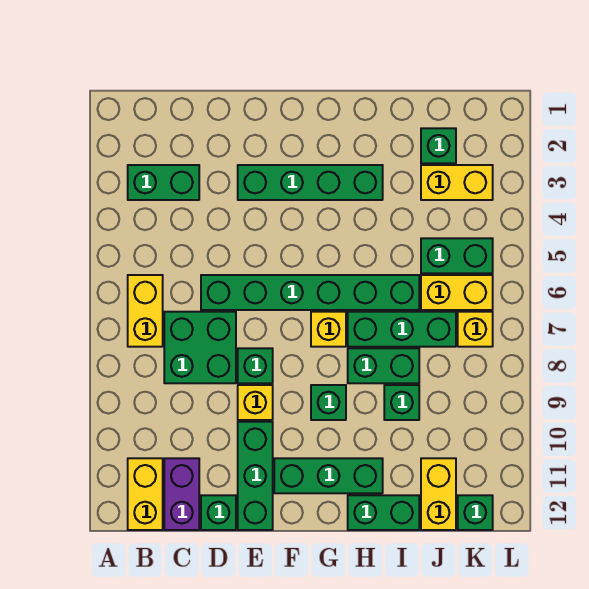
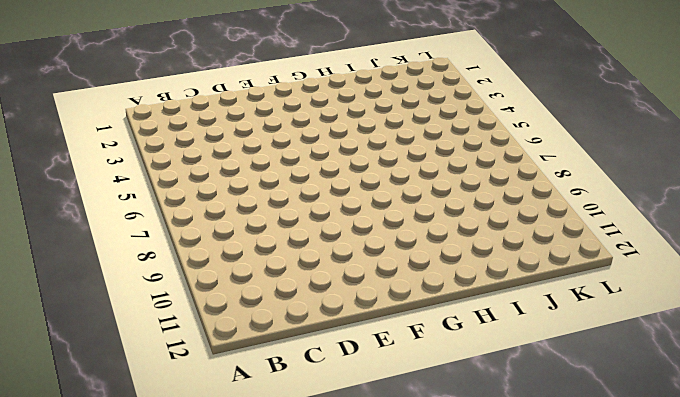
none -> green 1x2 brick [128,165,199,200]
none -> yellow 1x2 brick [128,275,163,347]
none -> yellow 1x2 brick [128,458,163,530]

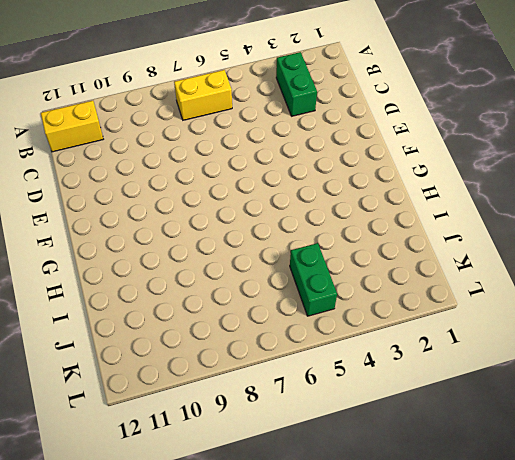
none -> green 2x2 brick [164,312,236,383]
none -> purple 1x2 brick [164,458,199,530]
none -> green 1x6 brick [201,275,419,310]

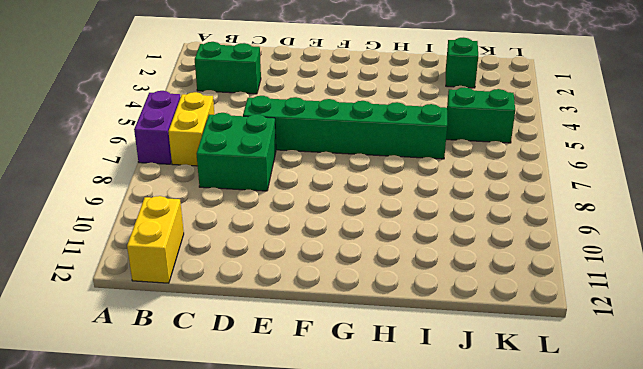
purple 1x2 brick [134,91,181,164] -> purple 1x2 brick moved to [164,458,199,530]
none -> green 1x1 brick [201,495,236,530]
none -> green 1x4 brick [238,165,383,200]
none -> green 1x1 brick [238,348,273,383]

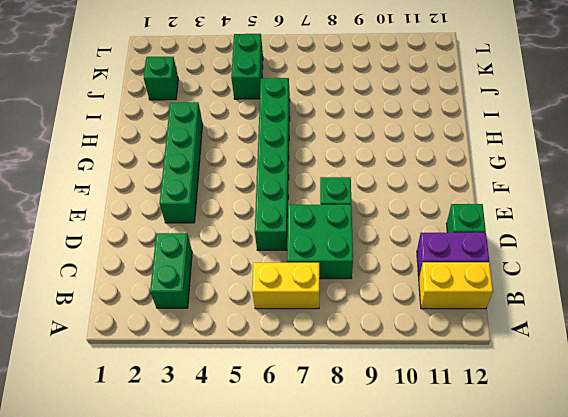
none -> yellow 1x1 brick [238,385,273,420]
none -> green 1x3 brick [238,422,273,530]
none -> green 1x3 brick [274,458,383,493]

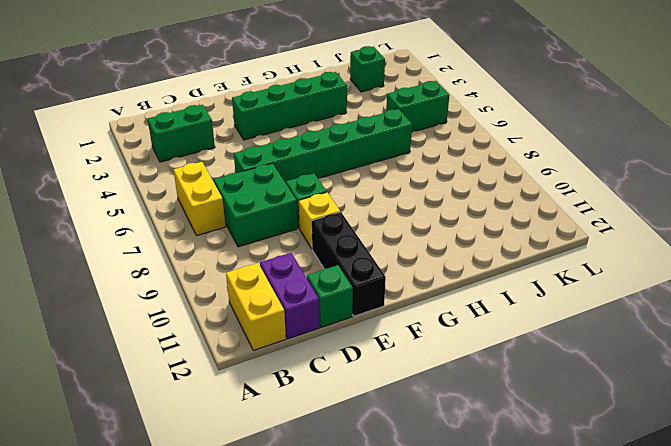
black 1x3 brick [312,212,386,316] -> green 1x3 brick [238,422,273,530]
none -> green 1x3 brick [274,458,383,493]
none -> yellow 1x1 brick [311,312,346,347]
none -> green 1x1 brick [311,385,346,420]

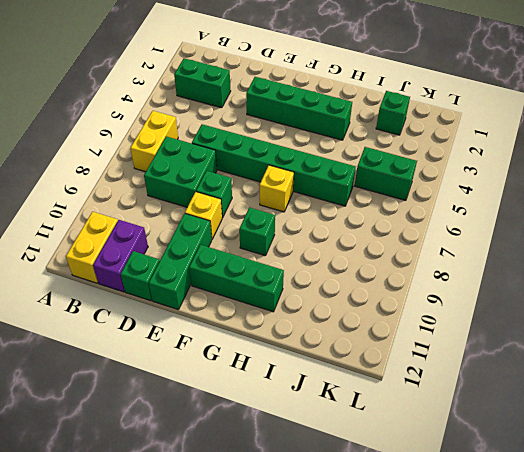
none -> green 1x3 brick [348,312,456,347]
none -> green 1x2 brick [348,348,419,383]
none -> green 1x2 brick [348,495,419,530]

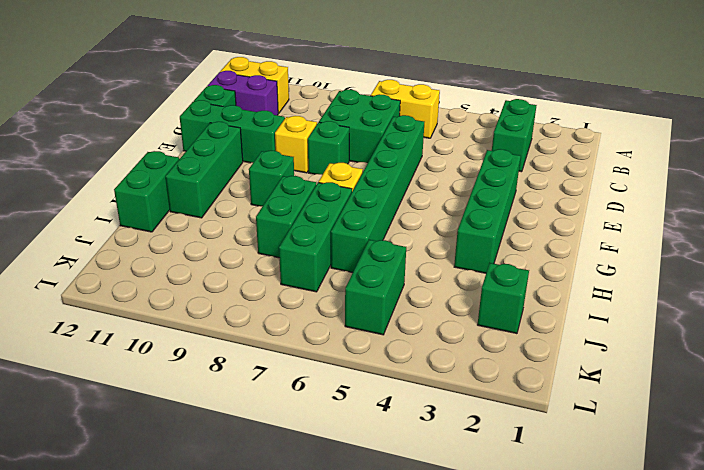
none -> green 1x1 brick [384,385,419,420]
none -> yellow 1x2 brick [421,165,493,200]
none -> yellow 1x2 brick [421,275,493,310]

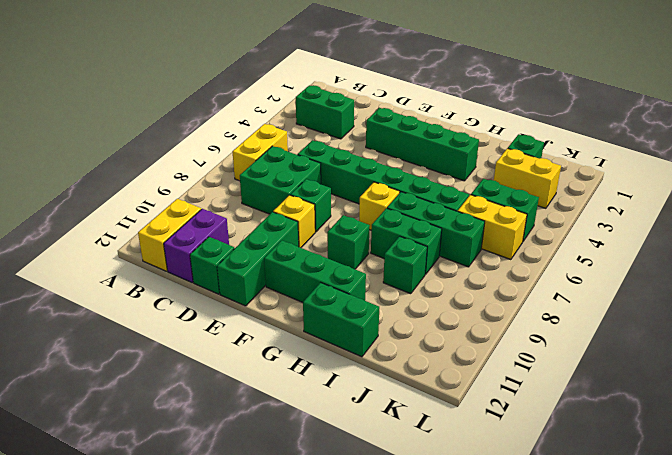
none -> yellow 1x2 brick [421,458,456,530]
none -> yellow 1x1 brick [458,312,493,347]
none -> green 1x1 brick [458,495,493,530]

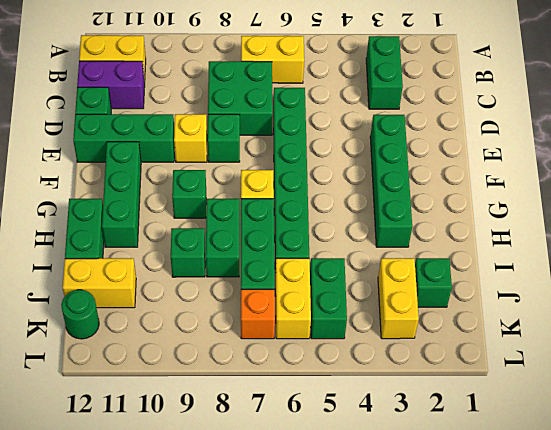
orange 1x1 brick [241,289,275,339] -> yellow 1x1 brick [458,312,493,347]
green 1x1 round brick [61,290,99,339] -> green 1x1 brick [458,495,493,530]

